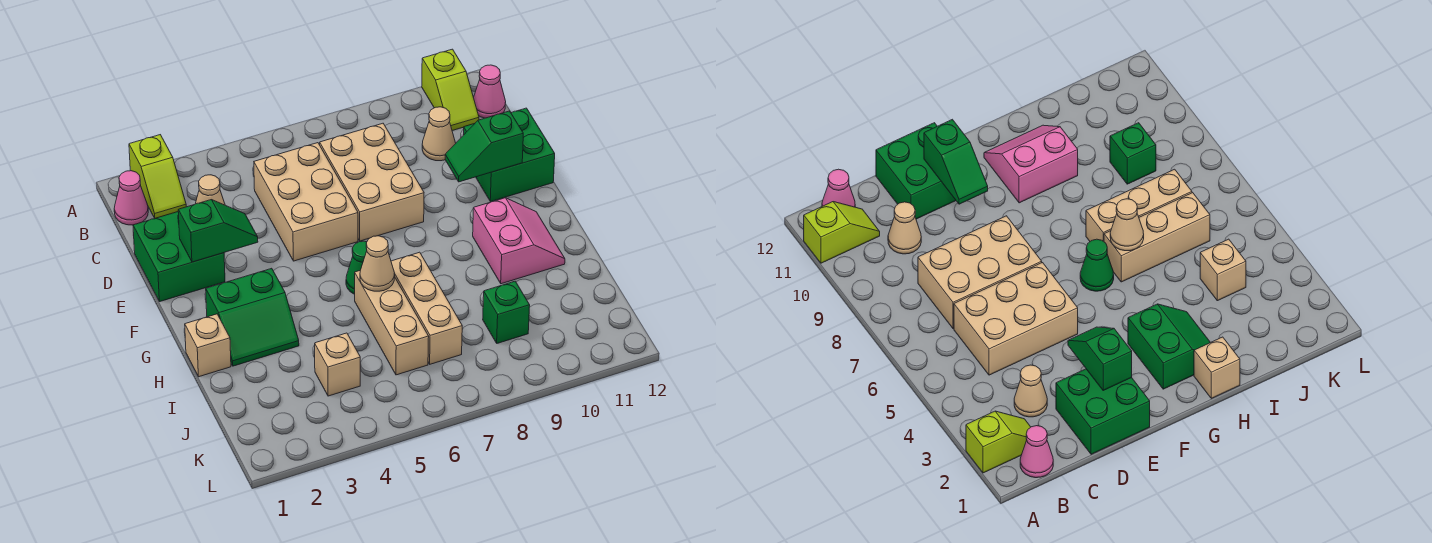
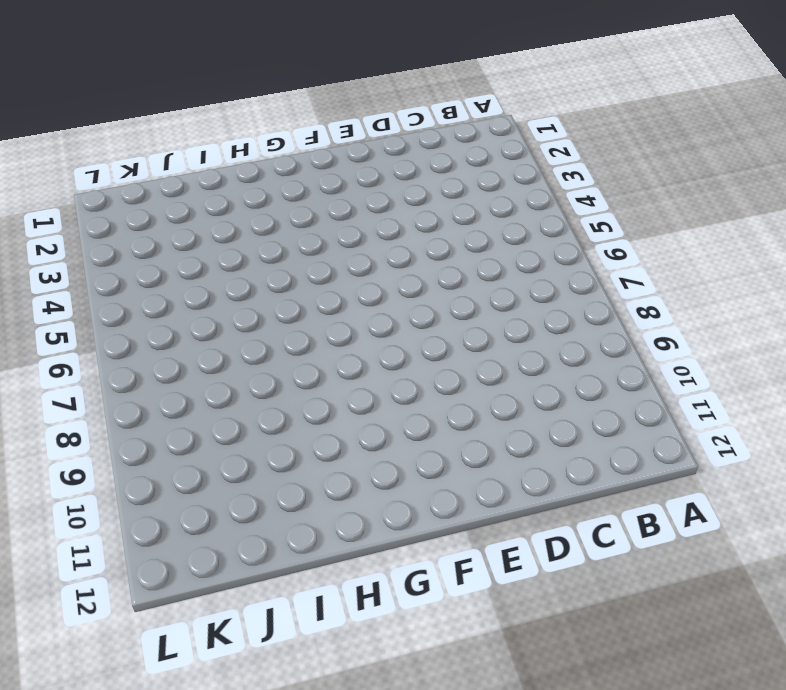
none -> lime 1x2 slope [129,135,186,218]
none -> lime 1x2 slope [422,49,479,131]
none -> pink 1x1 cone [114,171,148,225]

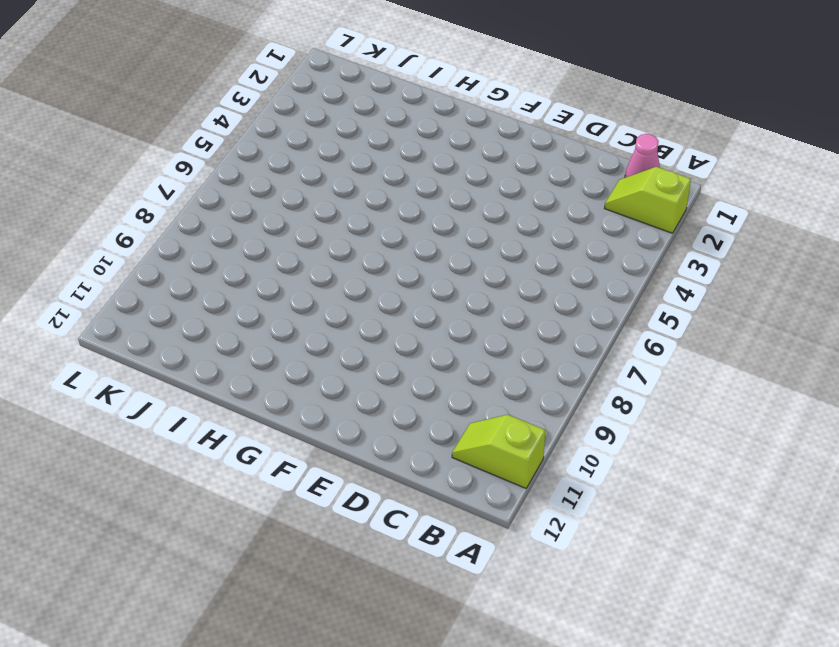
none -> pink 1x1 cone [474,65,506,118]
none -> tan 1x1 cone [195,175,225,205]
none -> tan 2x3 brick [254,143,358,261]

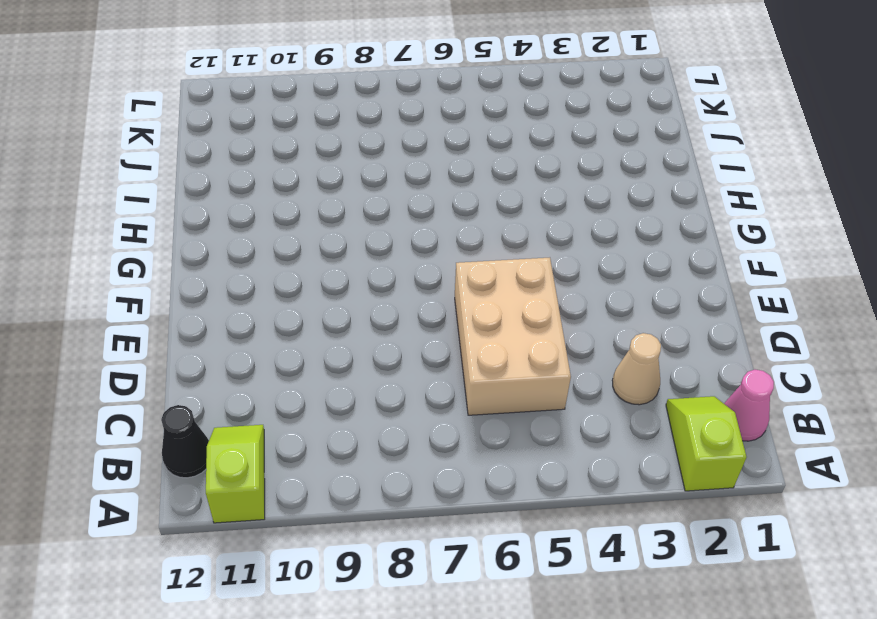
black 1x1 cone [161,405,209,478] -> pink 1x1 cone [474,65,506,118]
none -> tan 2x3 brick [320,123,424,241]
none -> tan 1x1 cone [422,107,456,161]
none -> green 2x2 brick [133,212,225,302]

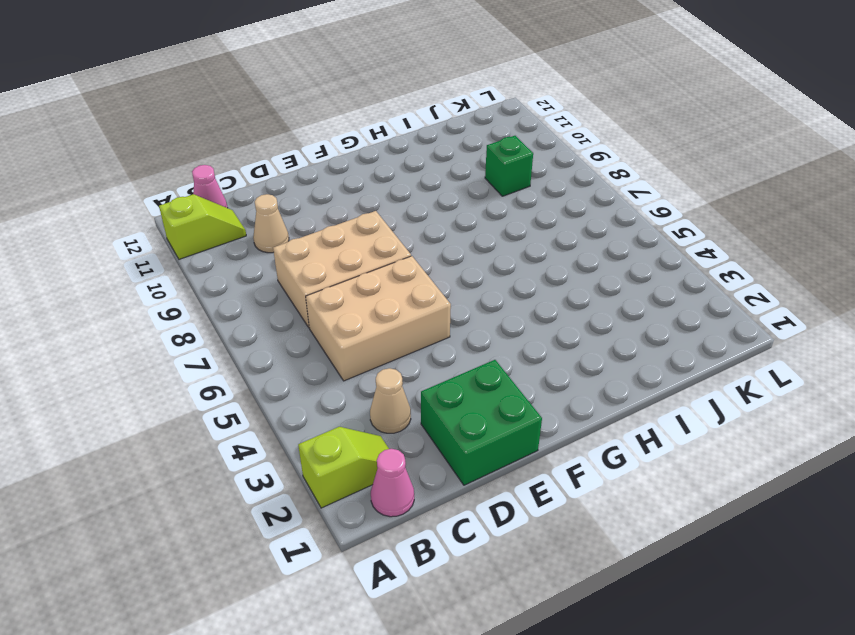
none -> green 2x2 brick [463,108,555,202]
none -> green 2x2 slope [206,268,299,366]
none -> green 1x1 cone [346,241,367,294]

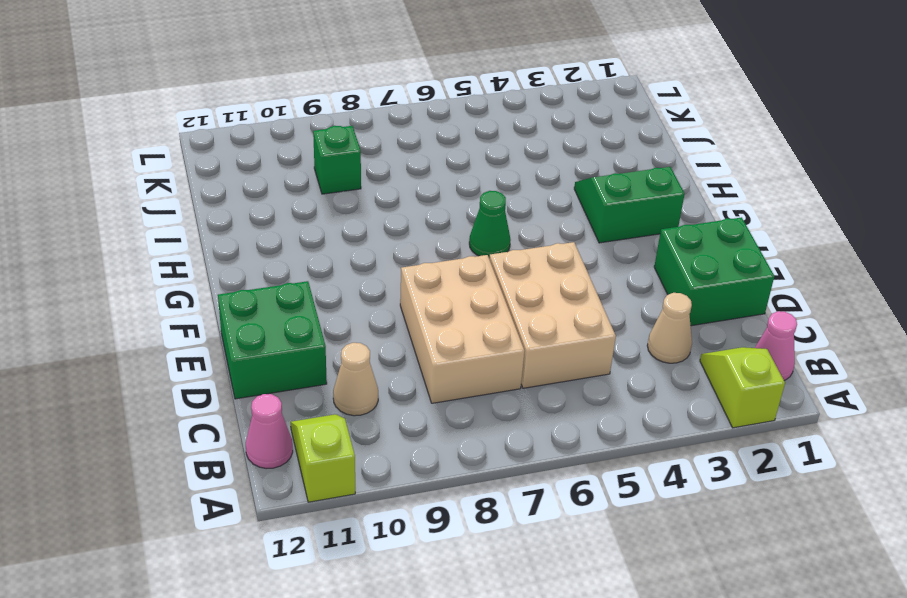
none -> pink 2x2 slope [473,198,565,284]
none -> tan 1x1 brick [185,314,231,377]
none -> tan 1x3 brick [355,271,429,375]

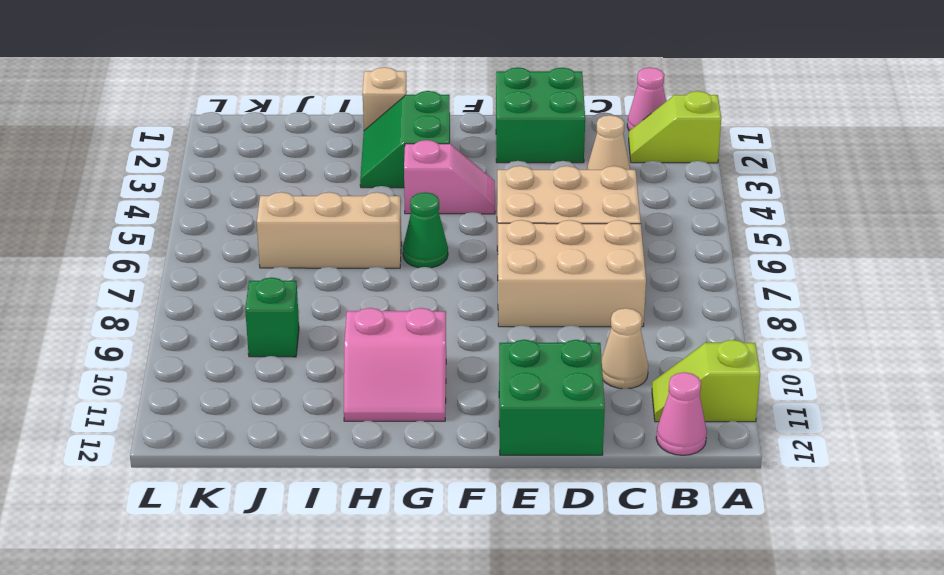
pink 1x2 slope [404,140,495,214] -> none
none -> tan 1x3 brick [391,252,462,364]
none -> tan 1x1 brick [315,333,360,396]
none -> green 1x2 slope [178,200,258,262]

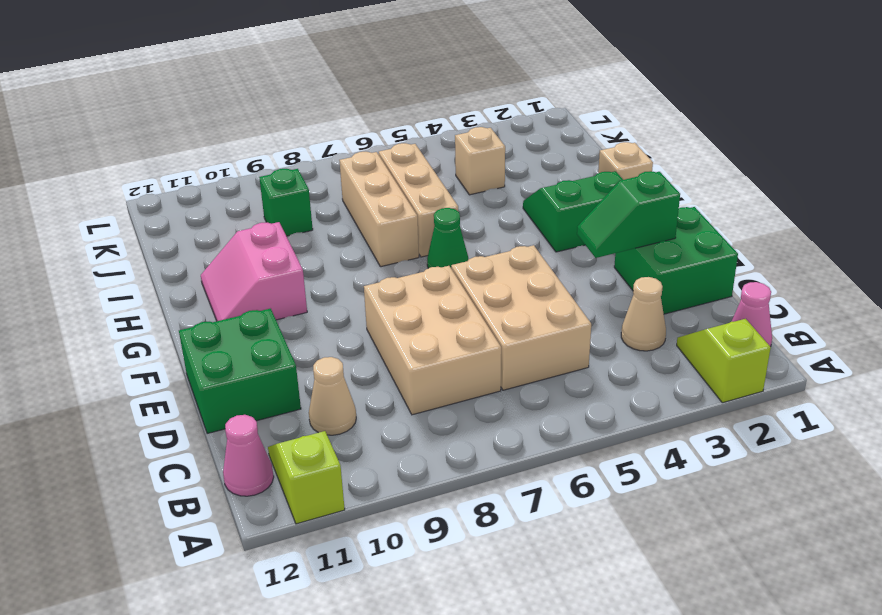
none -> green 1x2 slope [445,111,523,182]
none -> tan 1x1 cone [360,236,395,291]

